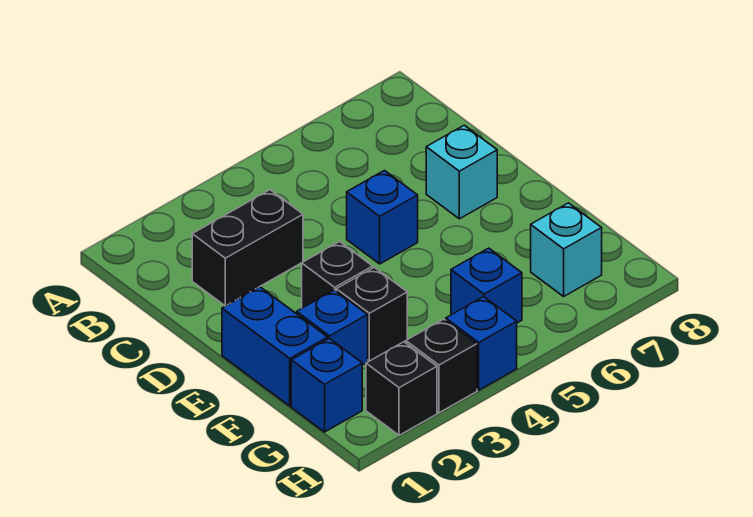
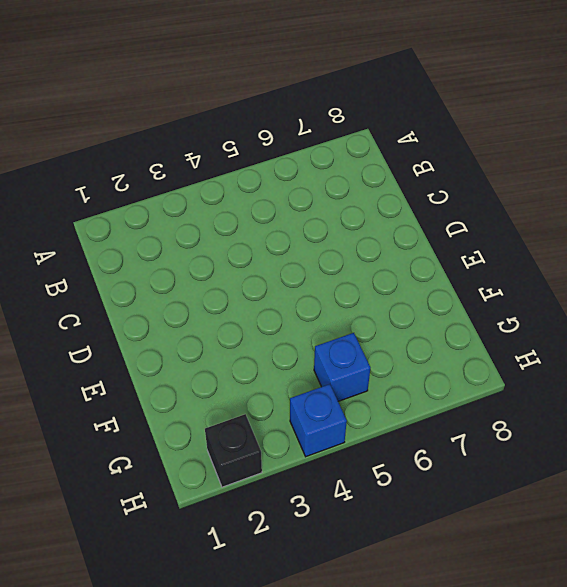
none -> black 1x2 brick [192,190,303,306]
none -> blue 1x1 brick [347,171,418,264]
none -> cyan 1x1 brick [426,125,497,219]

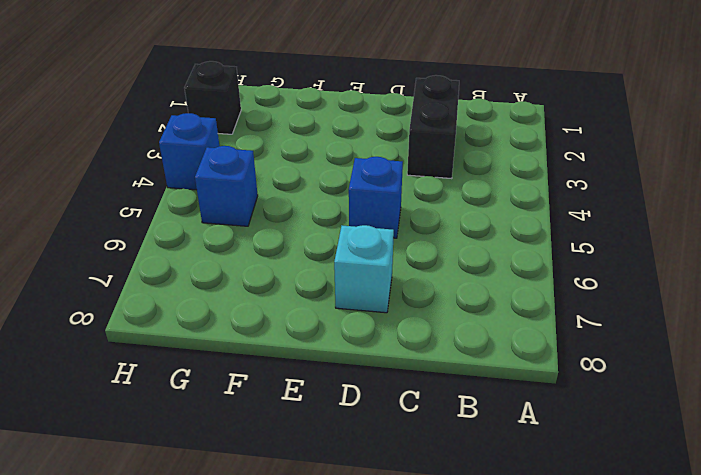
none -> blue 1x2 brick [222,287,328,406]
none -> black 1x1 brick [302,242,373,308]
none -> blue 1x1 brick [297,290,368,365]

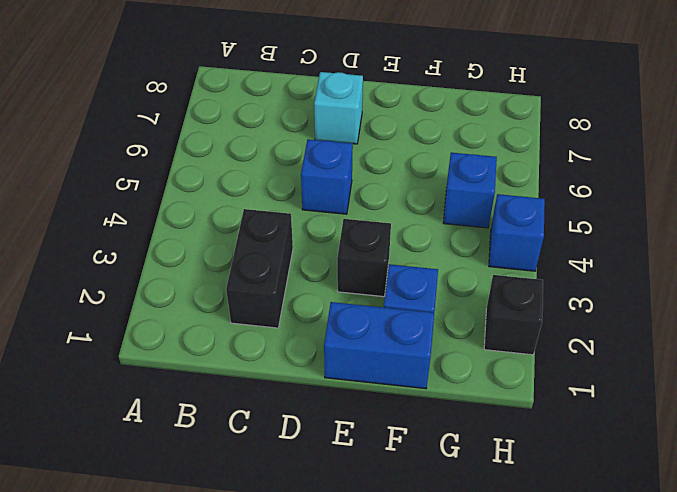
none -> black 1x1 brick [336,267,407,361]
none -> blue 1x1 brick [291,338,362,432]
none -> cyan 1x1 brick [531,203,602,296]

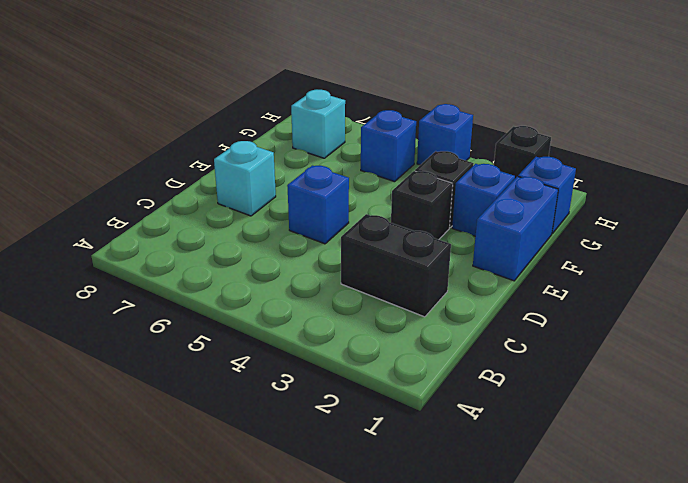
none -> black 1x1 brick [406,319,477,413]

